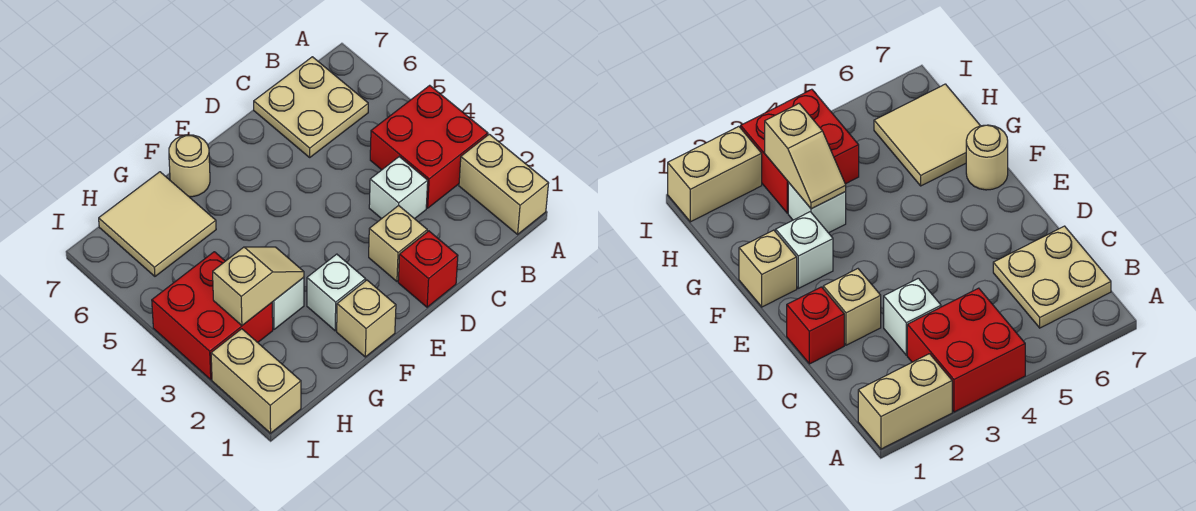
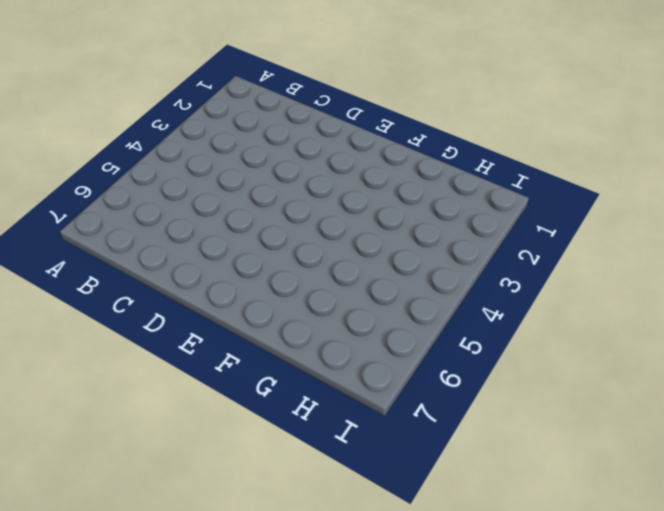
none -> tan 1x2 brick [459,134,549,234]
none -> red 2x2 brick [370,85,488,208]
none -> tan 2x2 plate [254,57,368,157]

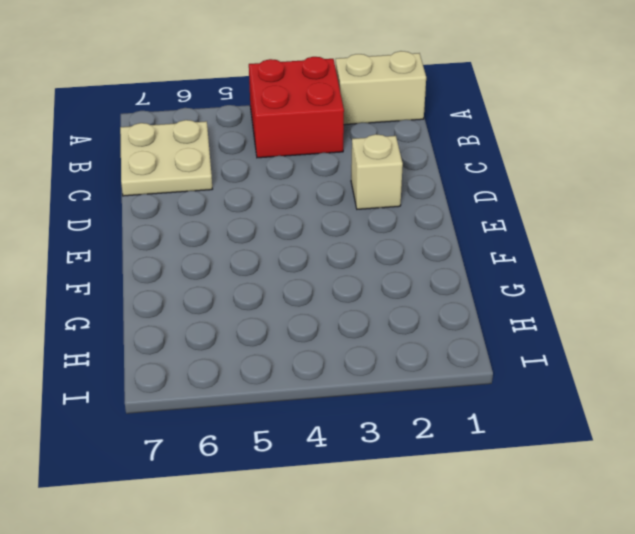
none -> white 1x1 brick [369,157,428,219]
none -> red 1x1 brick [398,231,458,307]
none -> tan 1x1 brick [337,280,396,357]

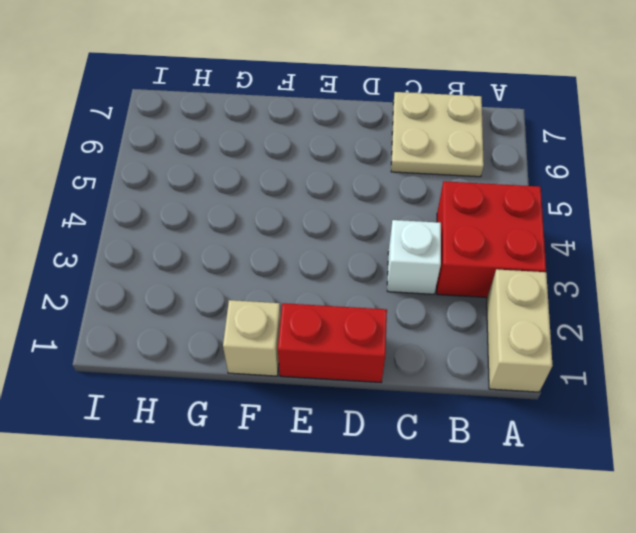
red 1x2 brick [278,303,387,382] -> red 1x1 brick [398,231,458,307]
none -> tan 1x1 brick [369,205,427,281]
none -> white 1x1 brick [307,254,365,331]
none -> tan 1x1 round brick [169,135,210,197]

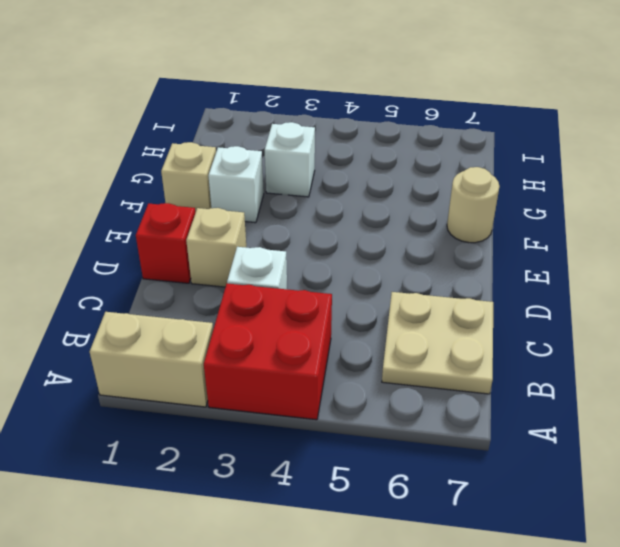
none -> tan 2x2 tile [99,172,216,276]
none -> red 2x2 brick [152,252,273,379]
none -> tan 1x2 brick [211,329,301,433]

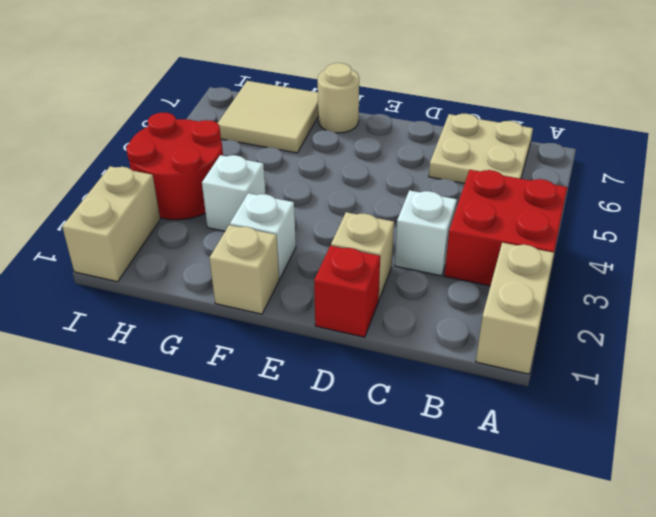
red 2x2 round brick [126,113,223,220] -> red 2x2 brick [152,252,273,379]
none -> tan 1x2 slope [213,247,304,325]

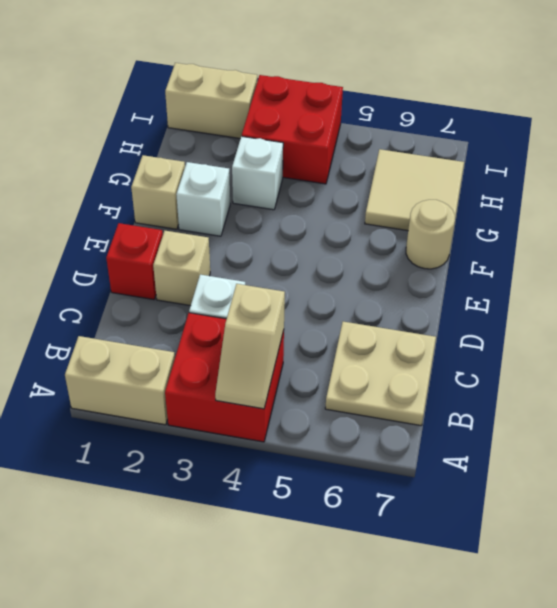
tan 1x2 slope [215,284,285,409] -> tan 1x2 slope moved to [213,247,304,325]

